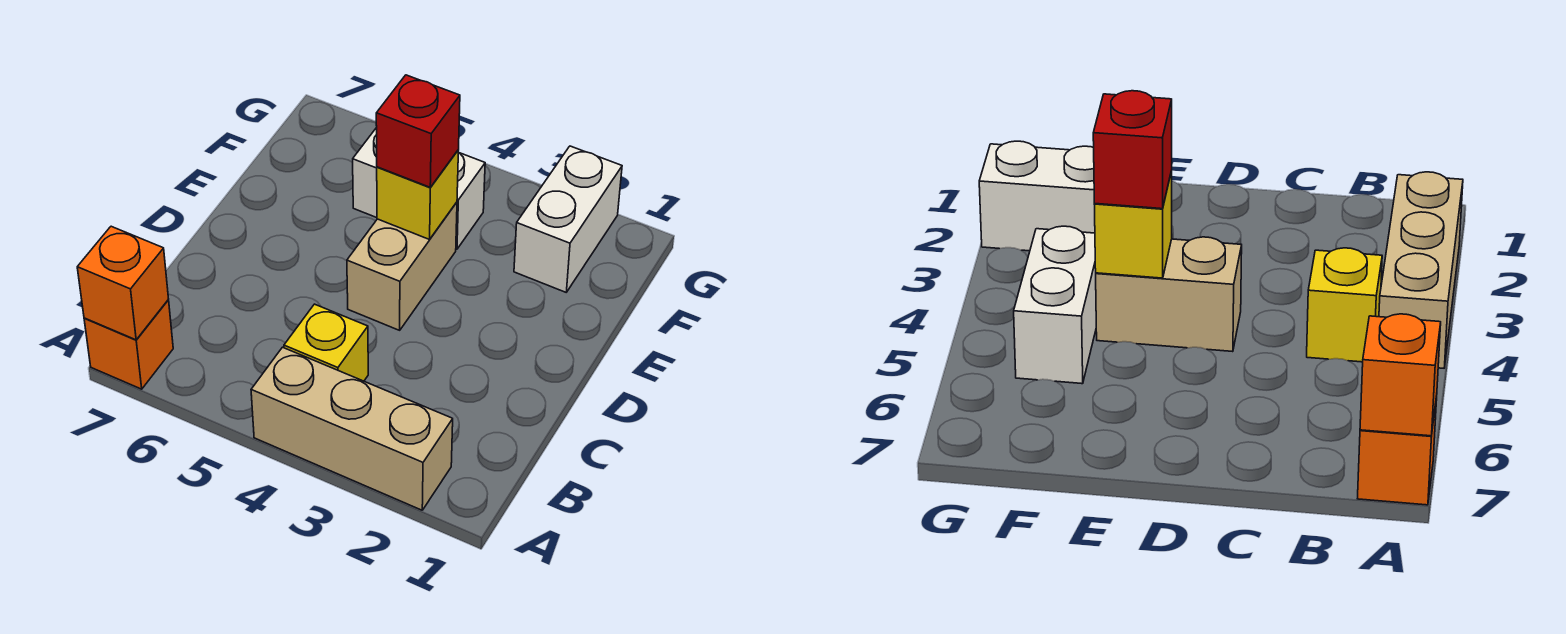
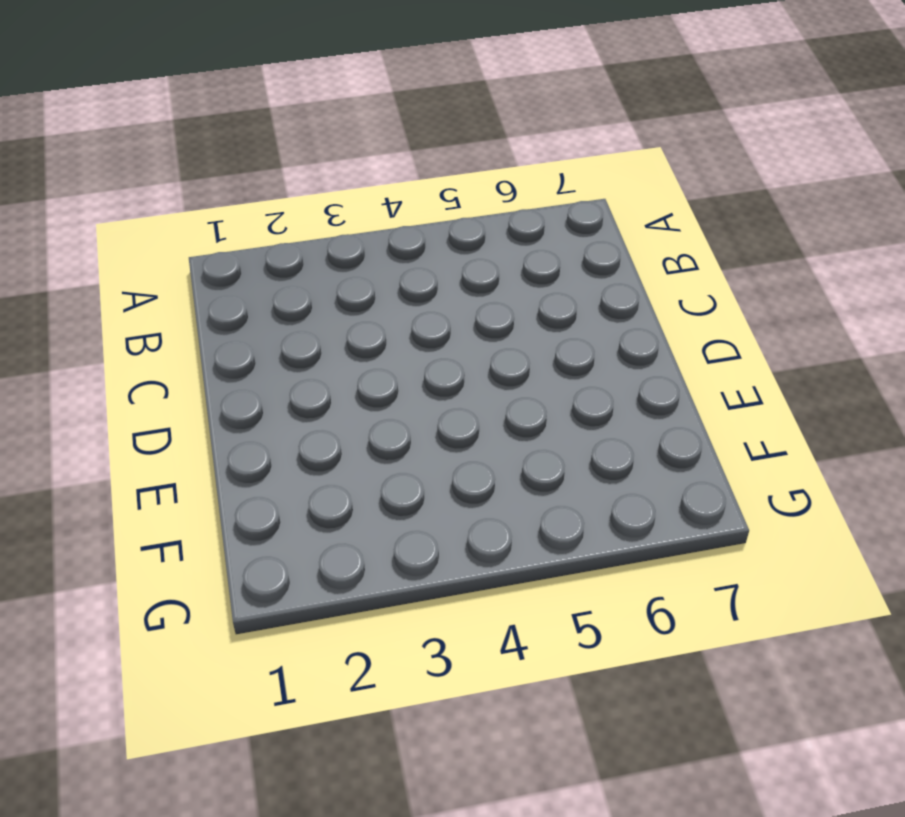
none -> tan 1x3 brick [251,347,453,510]
none -> orange 1x1 brick [84,300,173,389]

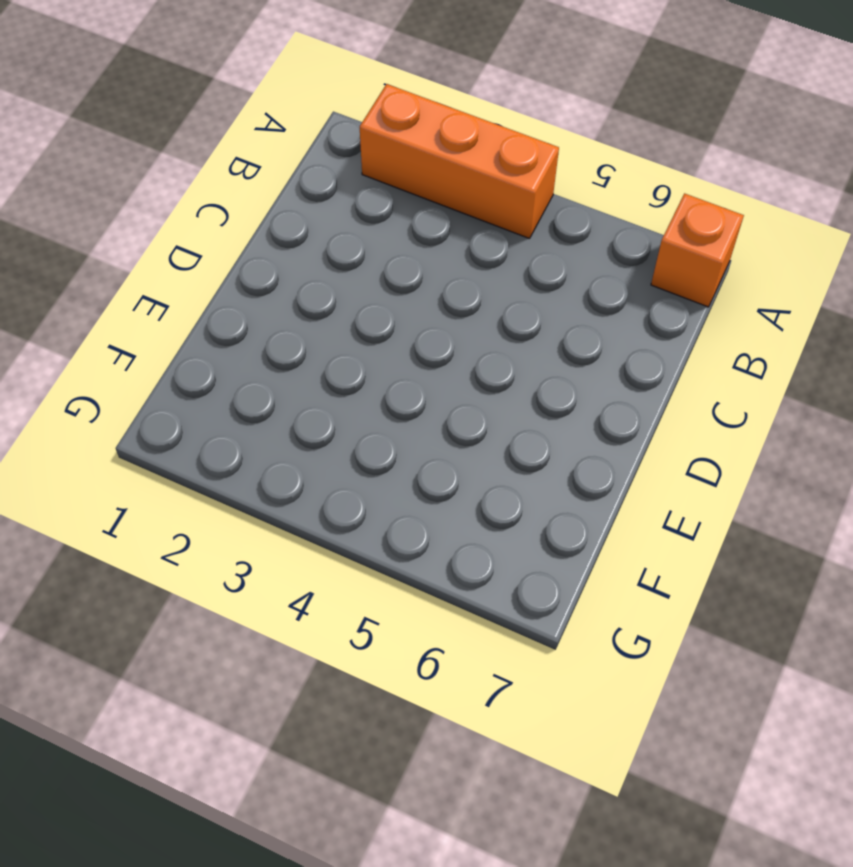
orange 1x3 brick [360,84,559,239] -> tan 1x3 brick [251,347,453,510]
none -> yellow 1x1 brick [284,304,368,381]
none -> tan 1x2 brick [347,202,457,330]

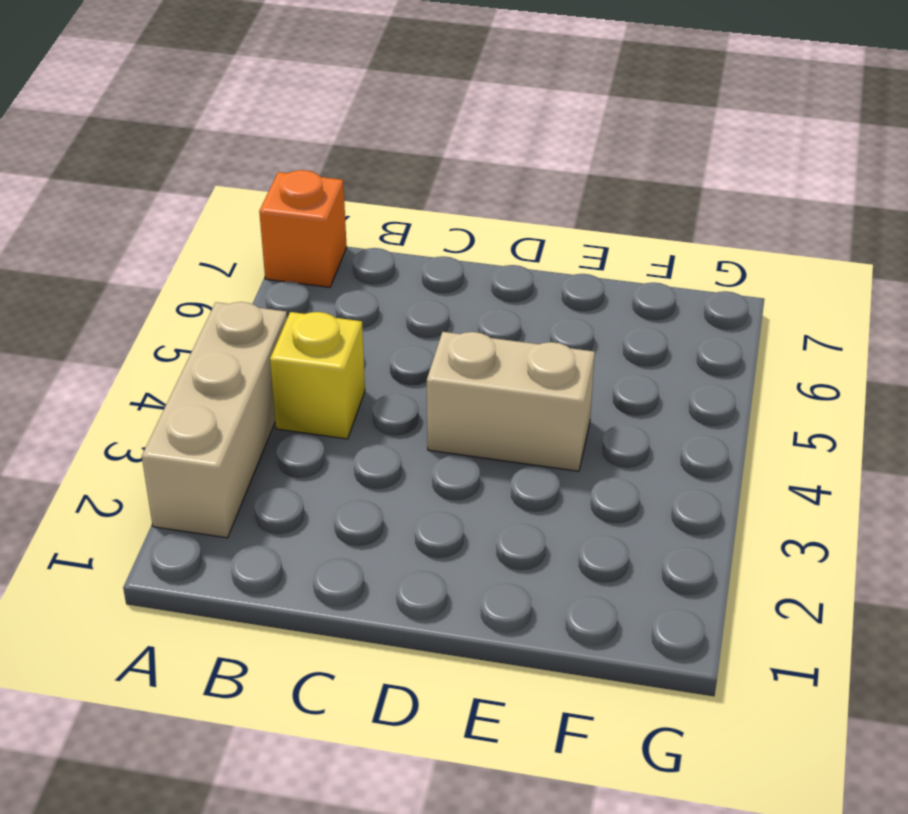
none -> white 1x2 brick [514,146,622,292]
none -> white 1x2 brick [353,128,485,249]

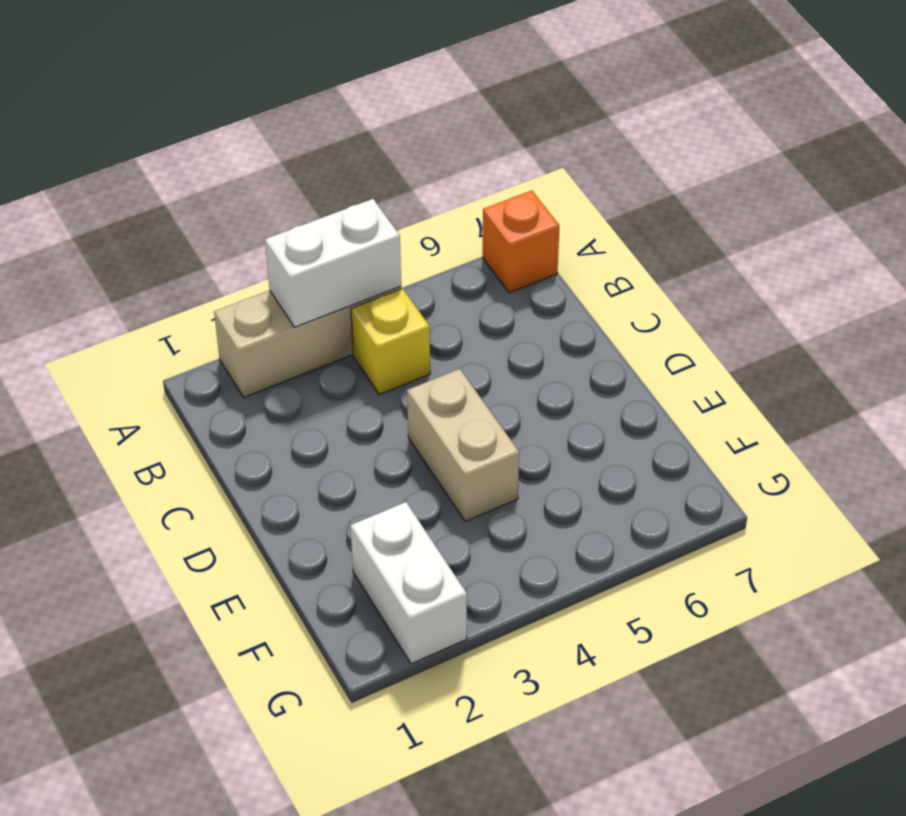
white 1x2 brick [265,199,401,327] -> white 1x2 brick moved to [353,128,485,249]
none -> orange 1x1 brick [77,226,168,340]
none -> yellow 1x1 brick [377,151,459,239]

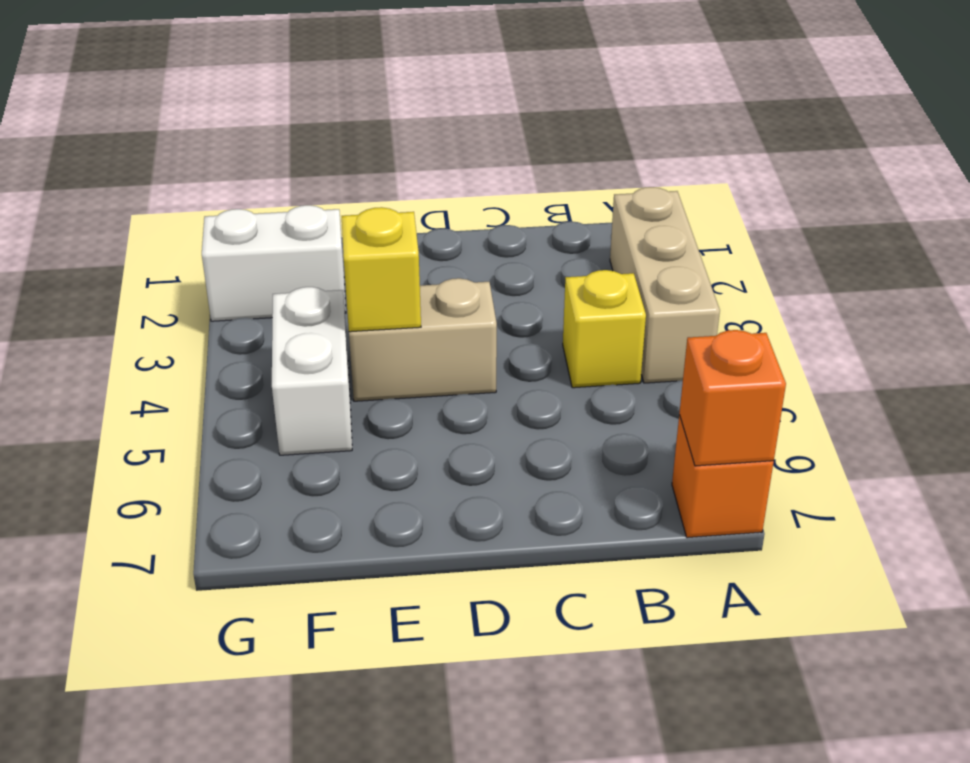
none -> red 1x1 brick [376,75,460,187]

